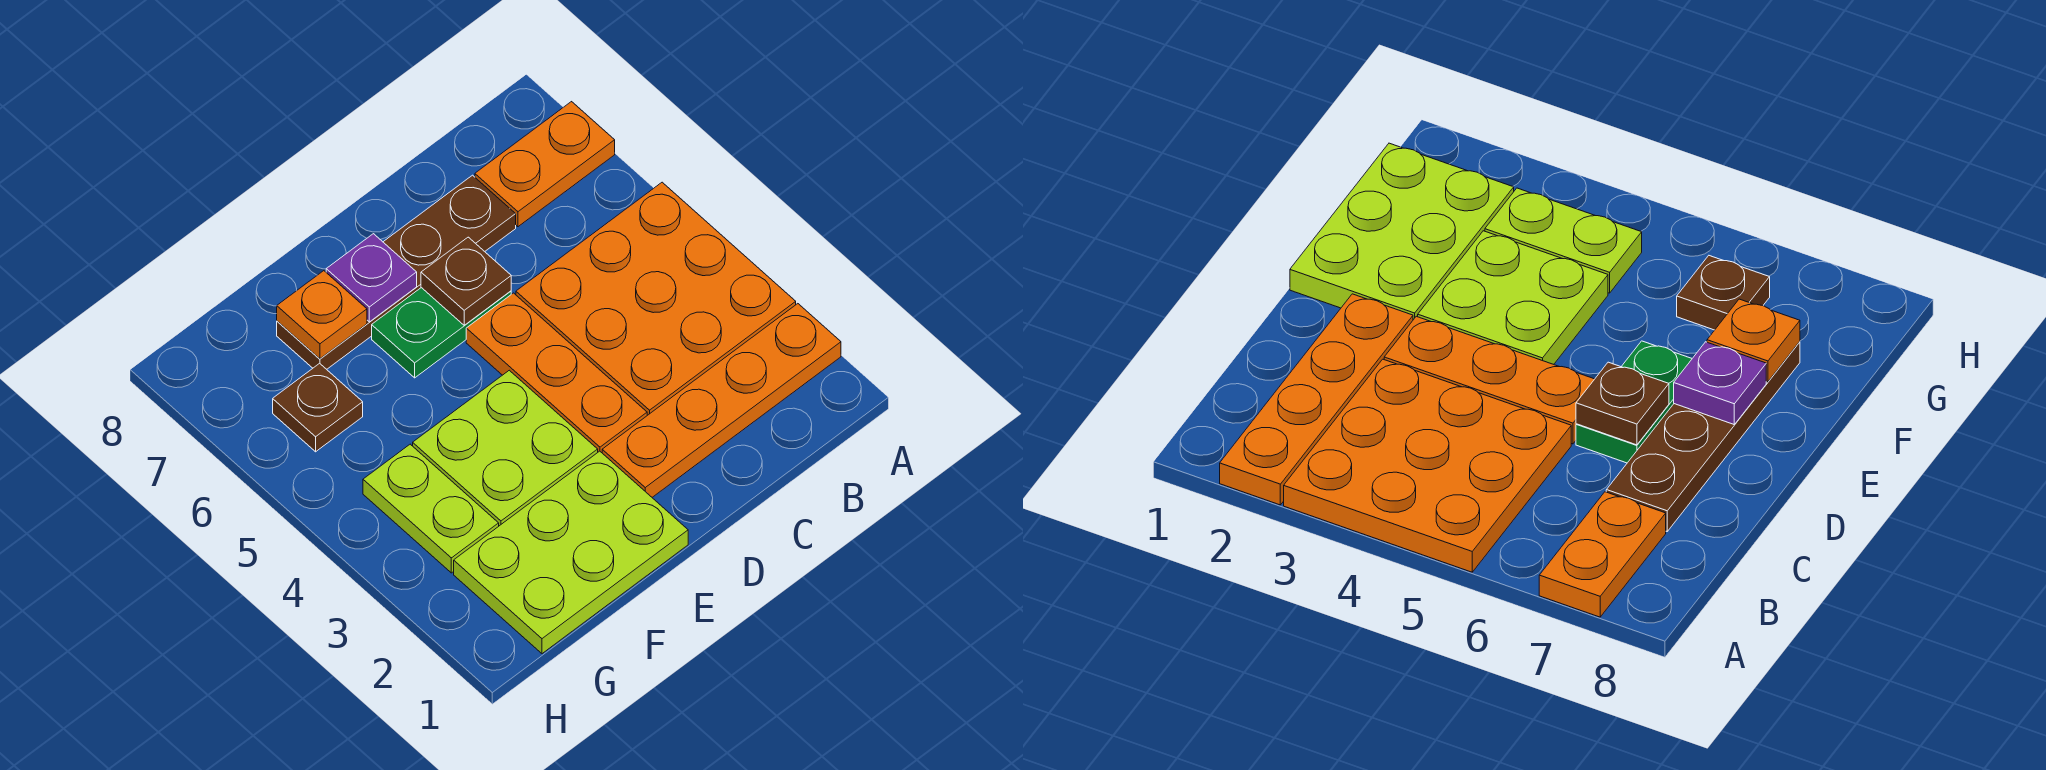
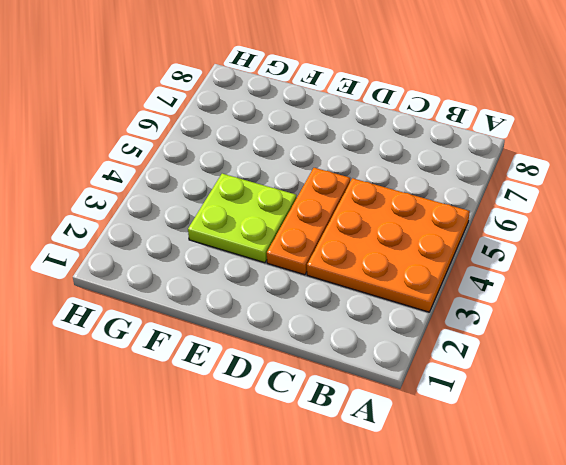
none -> orange 1x4 plate [602,304,841,497]
none -> orange 1x2 plate [475,102,615,227]
none -> brown 1x4 plate [277,175,516,369]

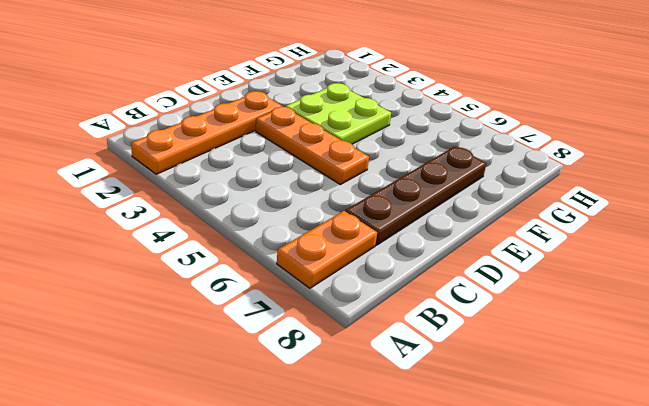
none -> orange 3x3 plate [516,182,796,415]
none -> green 1x2 plate [372,288,511,378]
none -> lime 2x3 plate [454,451,688,654]

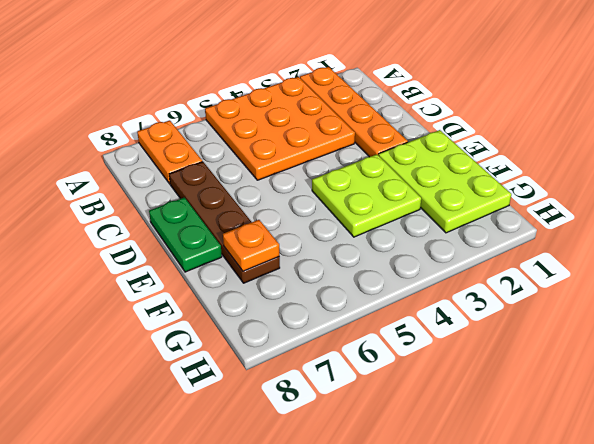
green 1x2 plate [149,197,222,272] -> green 1x2 plate moved to [372,288,511,378]
none -> orange 1x3 plate [466,293,647,453]
none -> lime 1x2 plate [363,444,499,573]
none -> brown 1x1 plate [273,363,363,452]

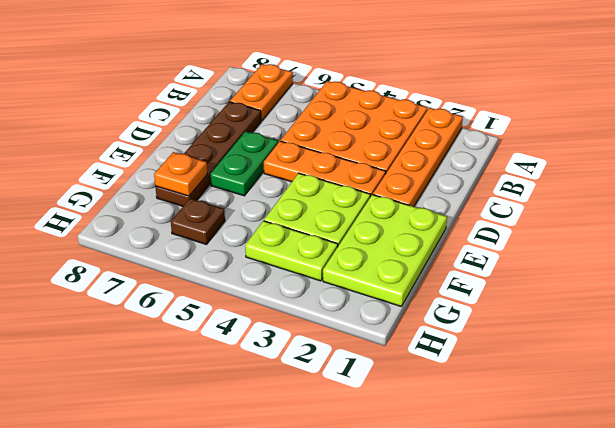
none -> brown 1x1 plate [421,237,511,325]
none -> purple 1x1 plate [326,234,417,322]

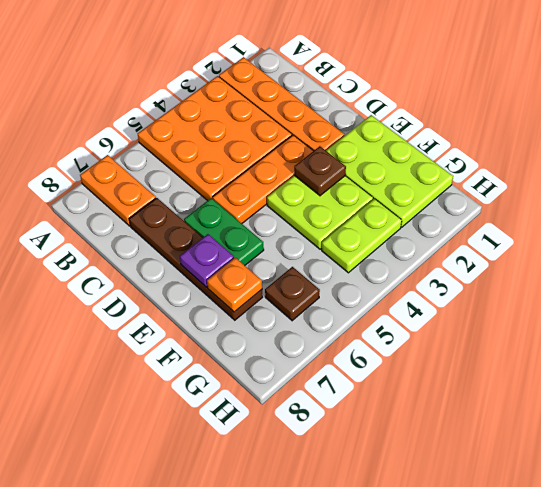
brown 1x1 plate [294,146,346,196] -> brown 1x1 plate moved to [421,237,511,325]

